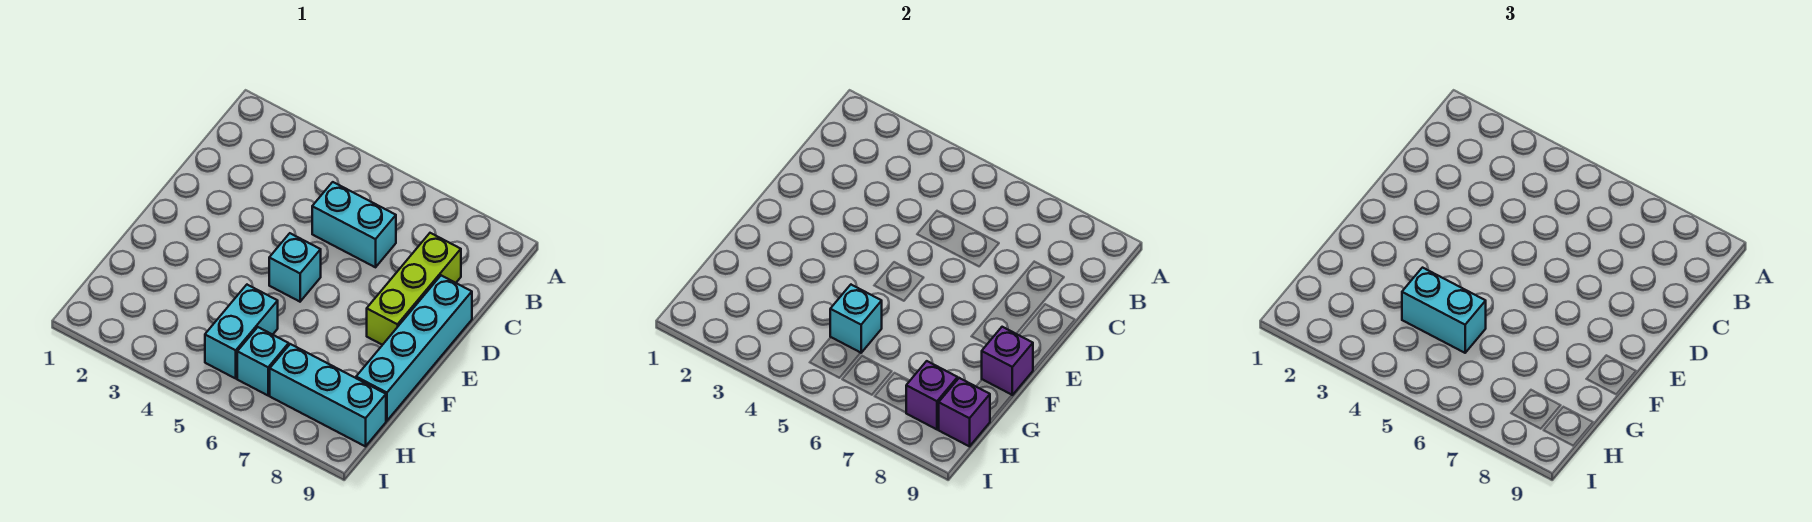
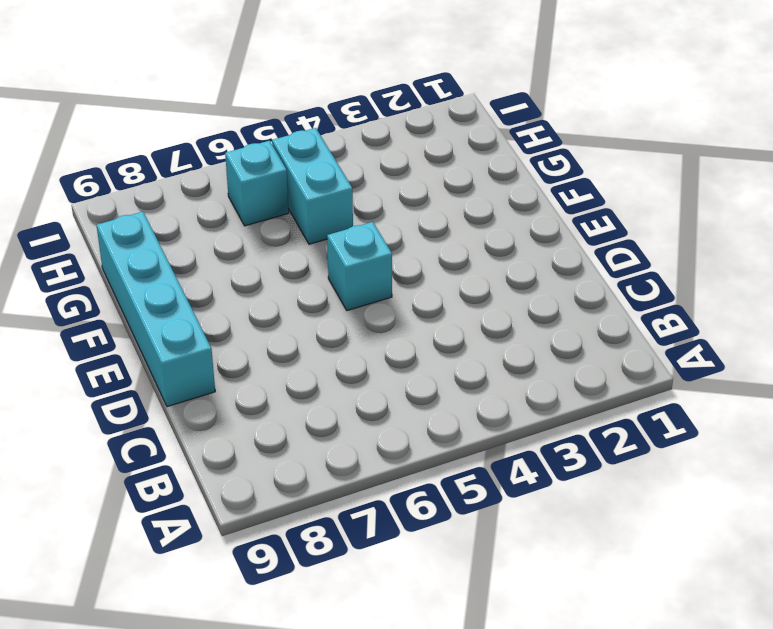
none -> cyan 1x2 brick [312,182,396,267]
none -> lime 1x3 brick [367,233,461,345]
none -> cyan 1x3 brick [270,344,386,446]

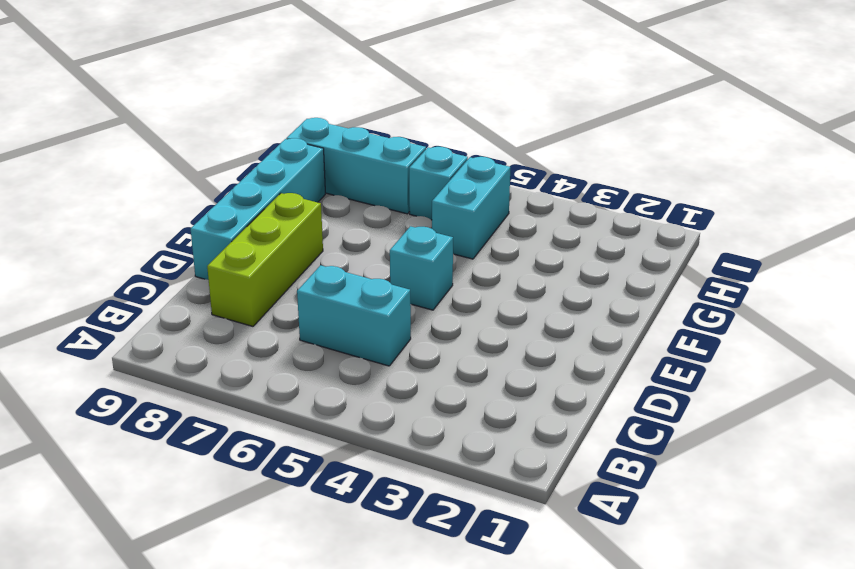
none -> purple 1x1 brick [982,327,1033,395]
none -> cyan 1x1 brick [830,285,882,353]
none -> purple 1x1 brick [906,361,958,429]

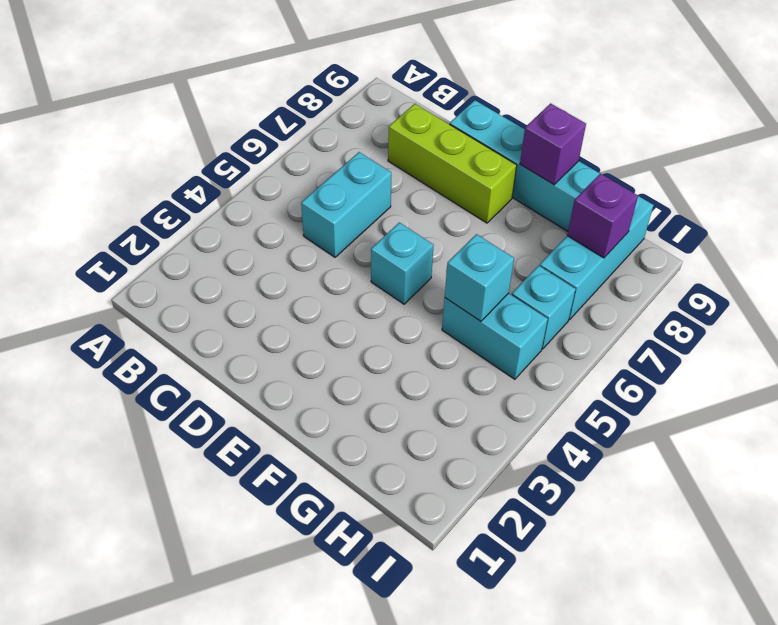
none -> purple 1x1 brick [939,378,990,446]
none -> cyan 1x2 brick [1402,268,1486,353]

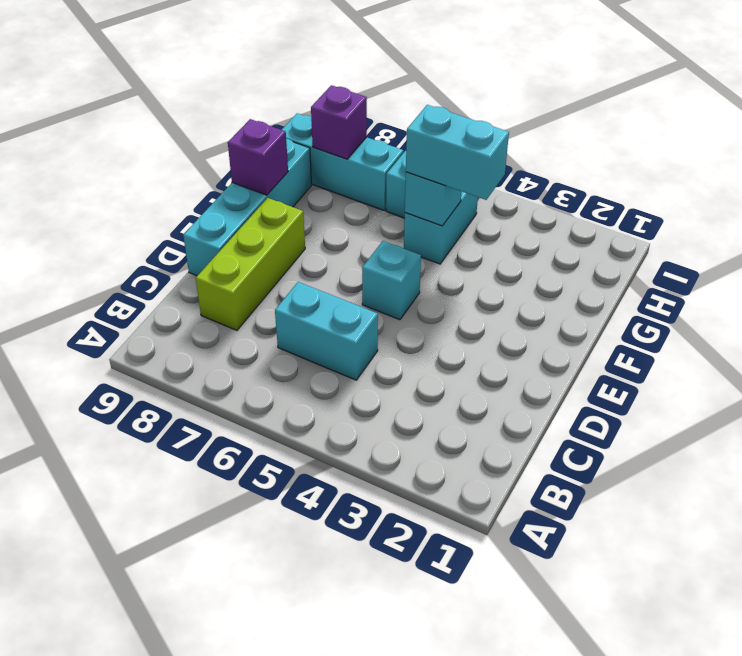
none -> purple 1x1 brick [939,378,990,446]

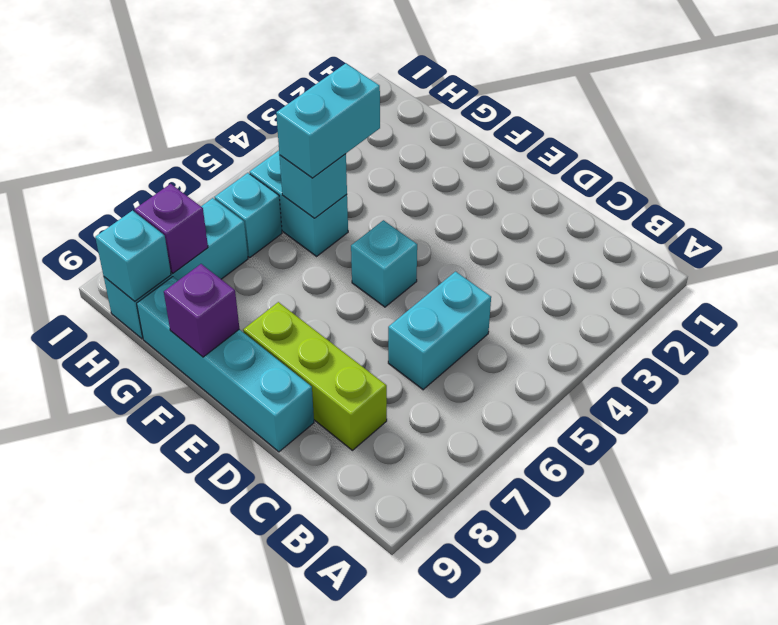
cyan 1x1 brick [95,211,171,301] -> purple 1x1 brick [939,378,990,446]

